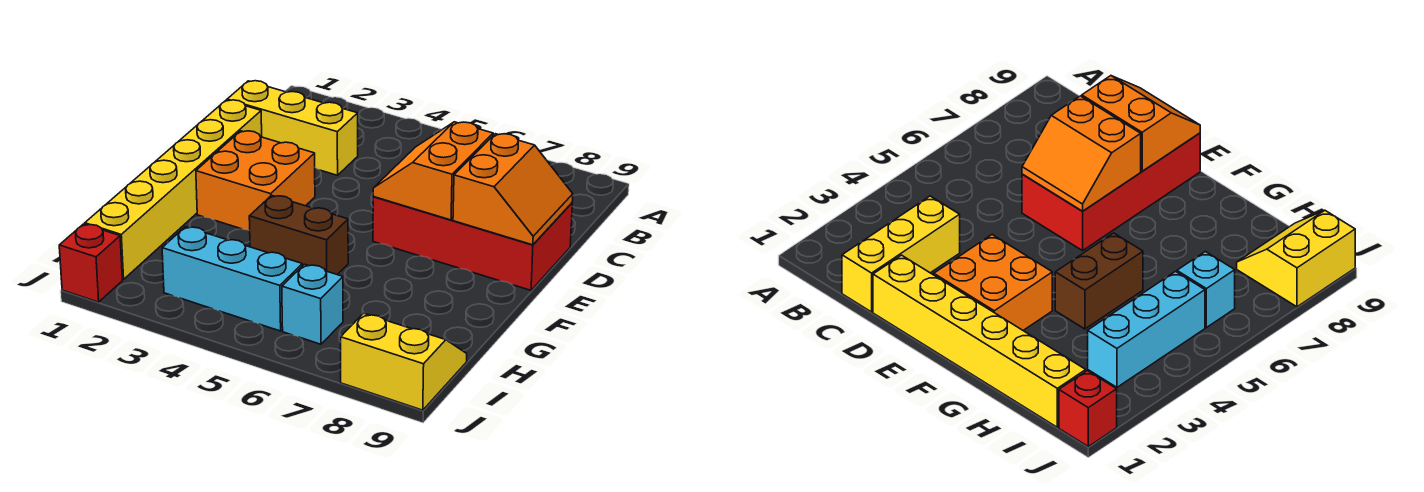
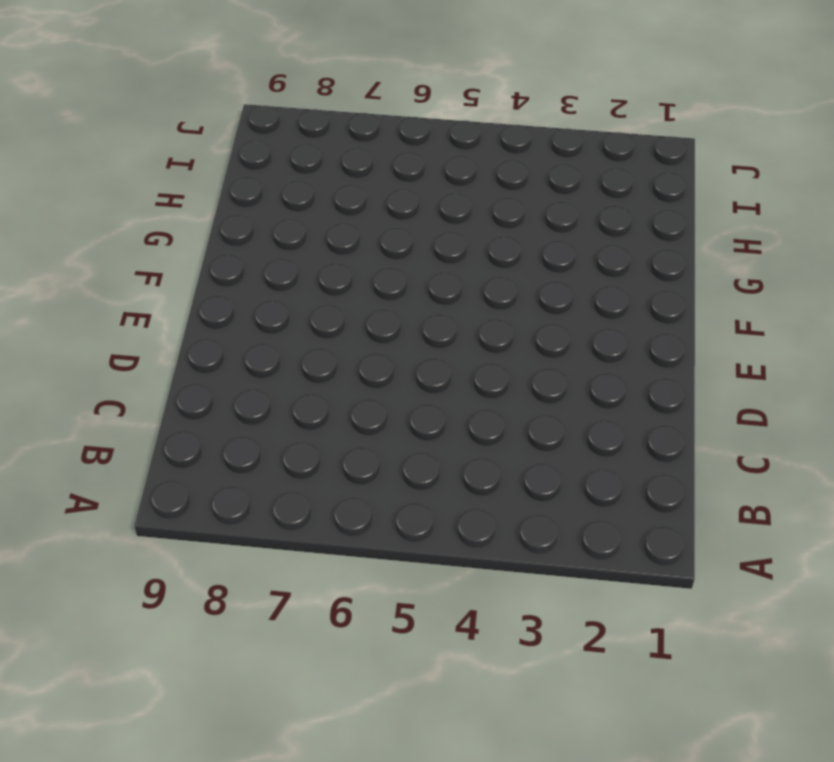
none -> yellow 1x3 brick [227,81,358,175]
none -> yellow 1x6 brick [85,100,262,279]

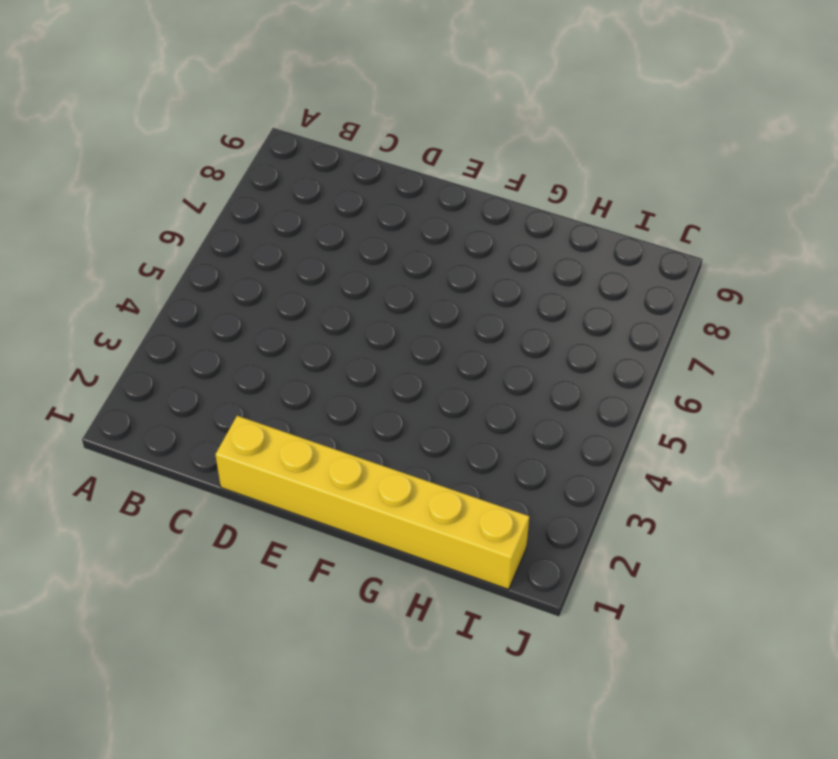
none -> yellow 1x3 brick [227,81,358,175]
none -> red 2x4 brick [373,197,572,290]

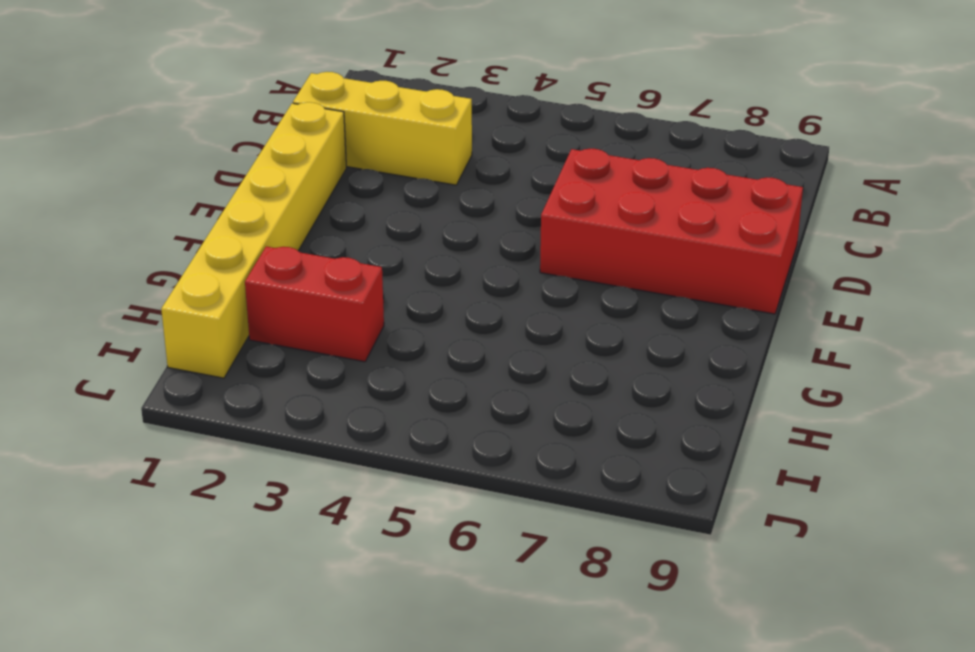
red 1x2 brick [245,246,384,362] -> none
none -> orange 2x2 brick [196,131,315,231]
none -> brown 1x2 brick [249,195,348,274]

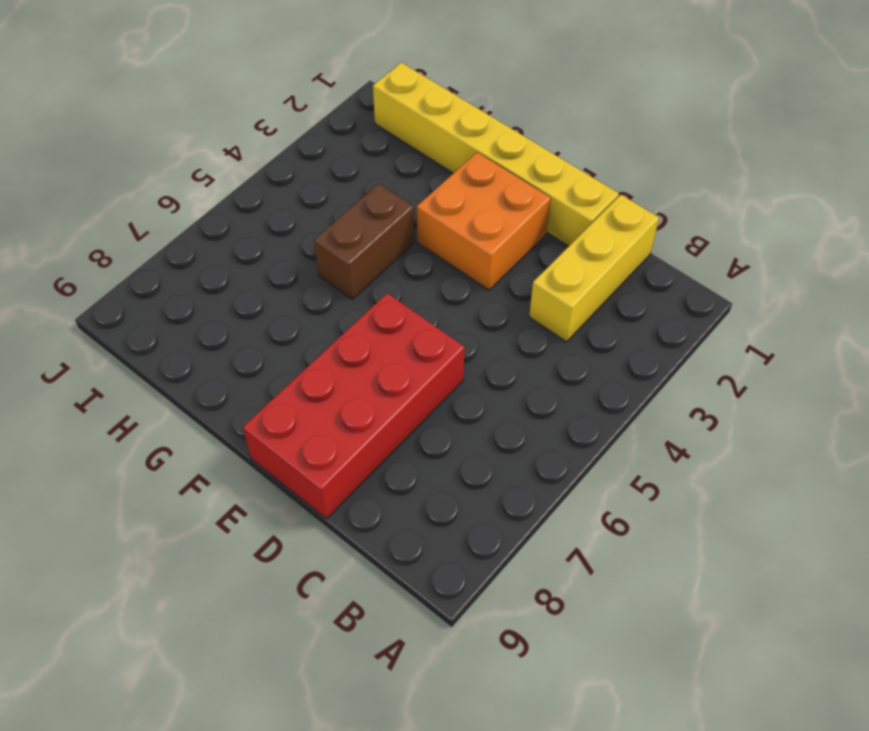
none -> cyan 1x3 brick [162,227,302,331]
none -> cyan 1x1 brick [282,264,343,344]

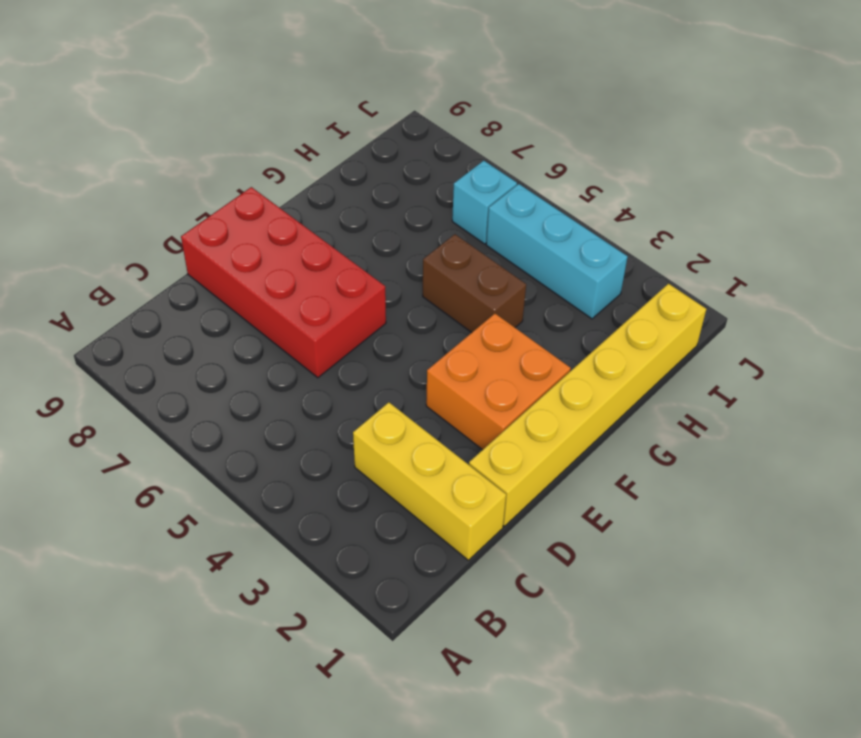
none -> yellow 2x2 slope [341,313,467,410]
none -> red 1x1 brick [59,224,122,302]

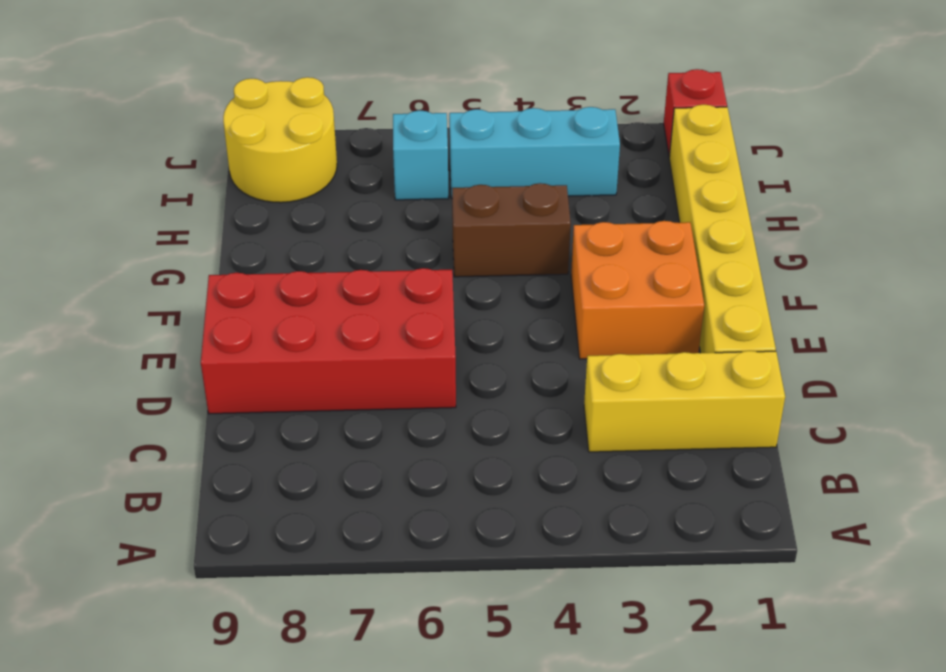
yellow 2x2 round brick [223,77,337,203] -> yellow 2x2 slope [341,313,467,410]
none -> orange 2x2 slope [373,122,493,220]
none -> orange 2x2 slope [453,134,573,245]

